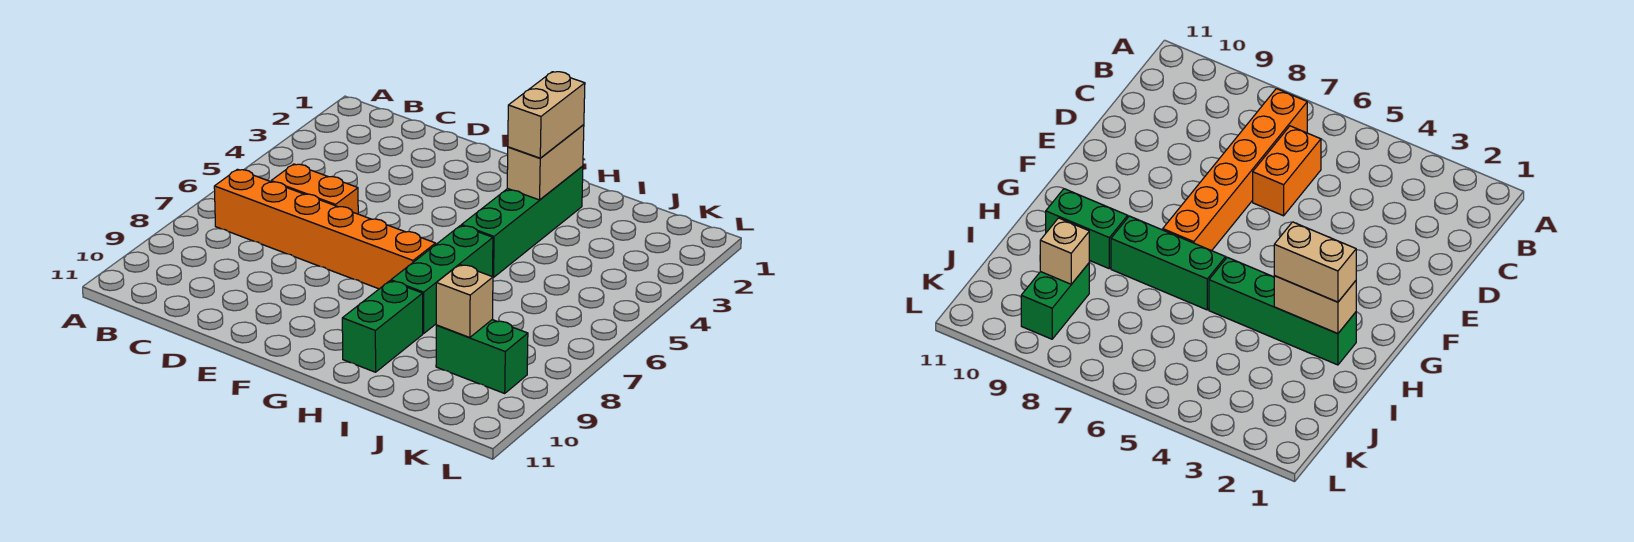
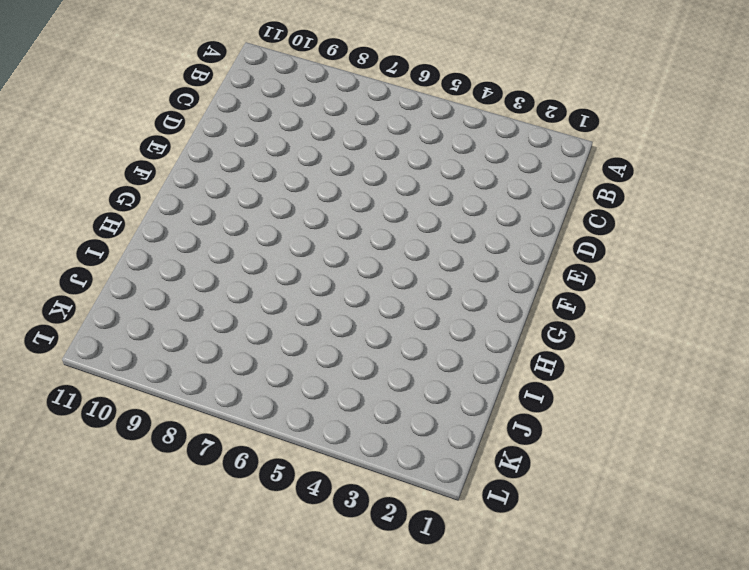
none -> orange 1x6 brick [214,169,436,289]
none -> orange 1x2 brick [271,164,358,214]

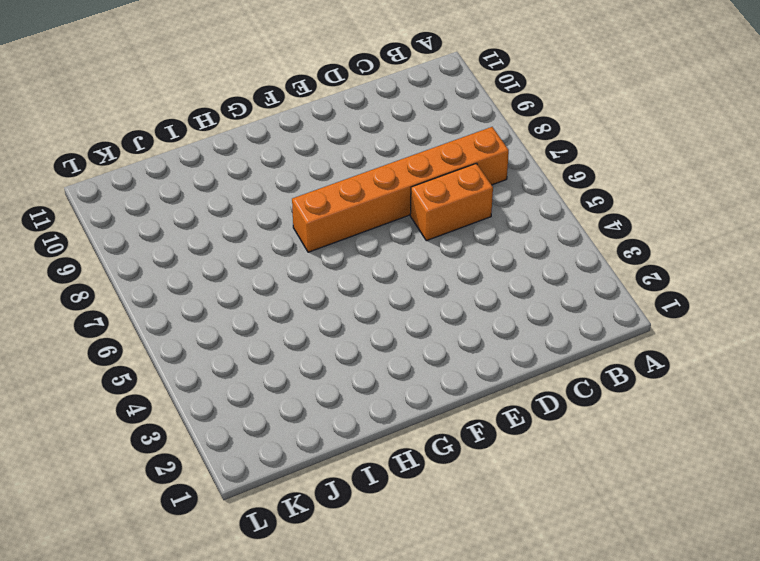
none -> green 1x4 brick [462,166,583,278]
none -> green 1x3 brick [391,226,493,334]

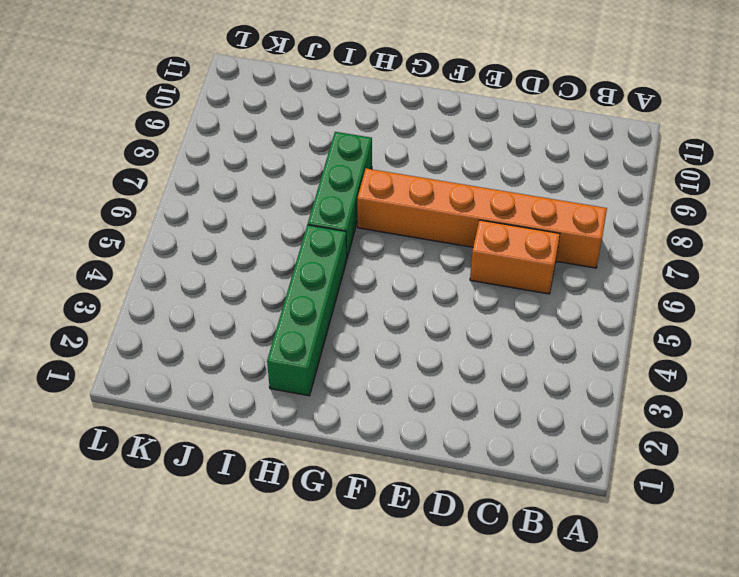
none -> green 1x2 brick [342,281,423,372]
none -> green 1x2 brick [436,320,528,393]

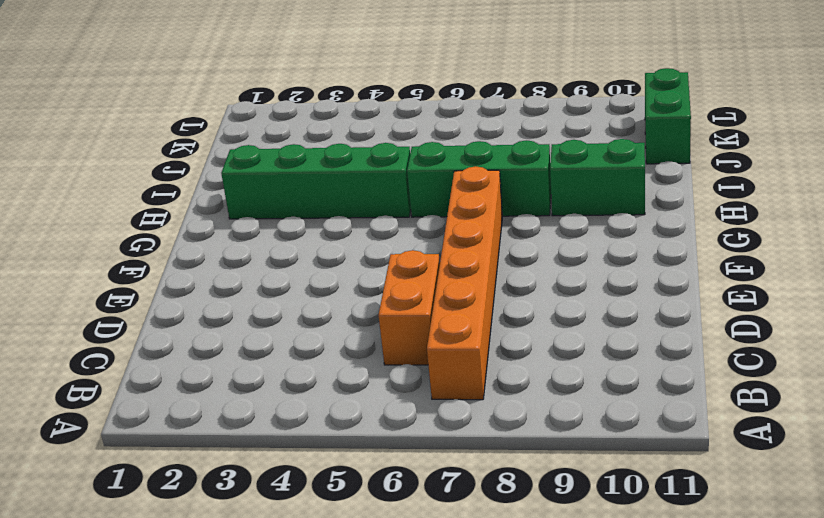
green 1x2 brick [645,68,691,164] -> green 1x2 brick moved to [436,320,528,393]
none -> tan 1x2 brick [507,125,584,200]
none -> tan 1x1 brick [436,264,493,338]

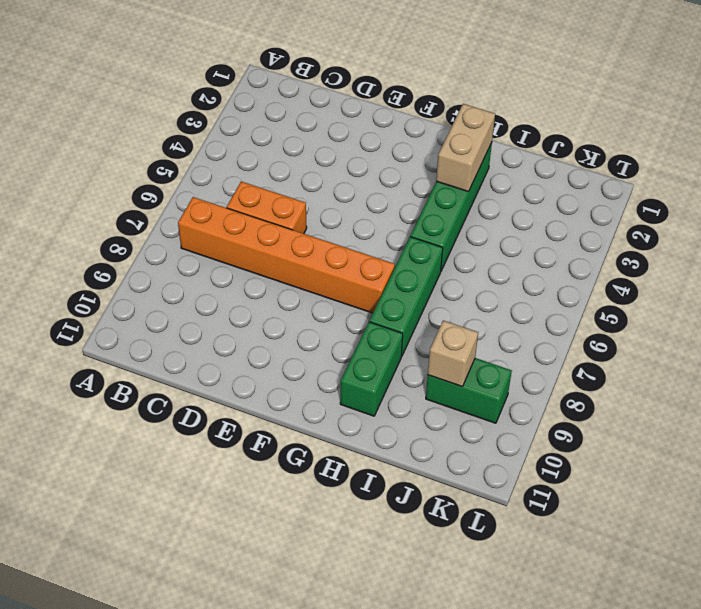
none -> tan 1x2 brick [508,72,585,158]

